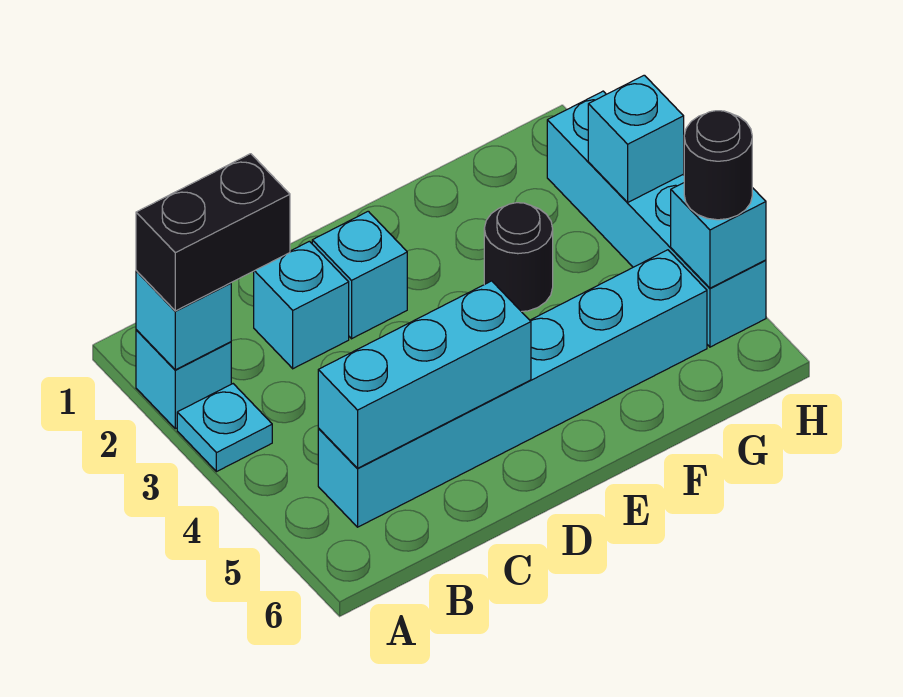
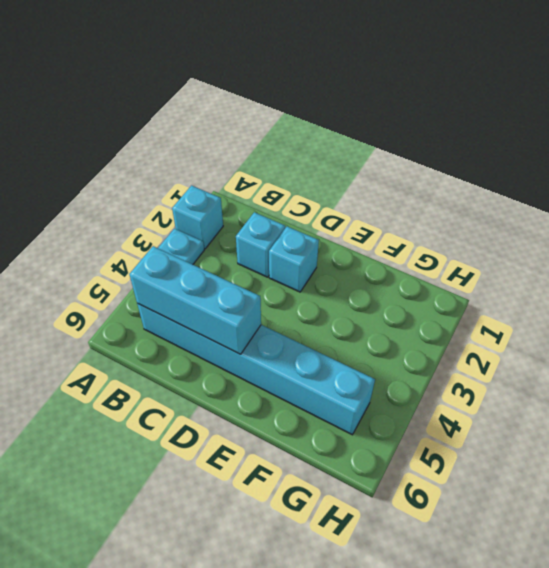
none -> black 1x1 round brick [484,203,553,312]
none -> cyan 1x4 brick [547,91,766,347]
none -> cyan 1x1 brick [136,271,231,370]

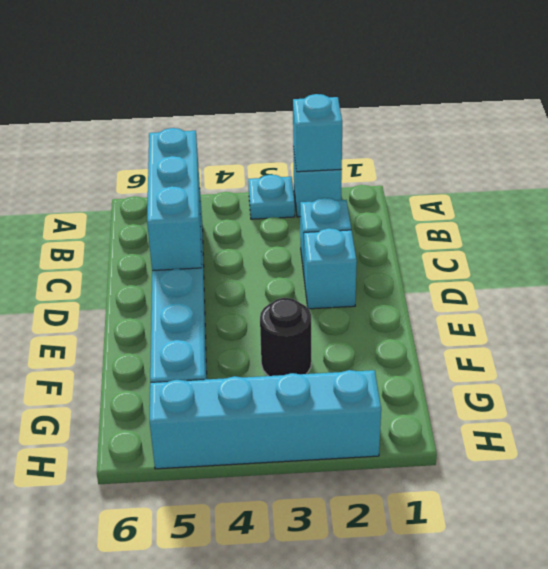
none -> cyan 1x1 brick [588,75,684,203]
none -> cyan 1x1 brick [671,183,766,288]
none -> black 1x2 brick [136,154,290,311]

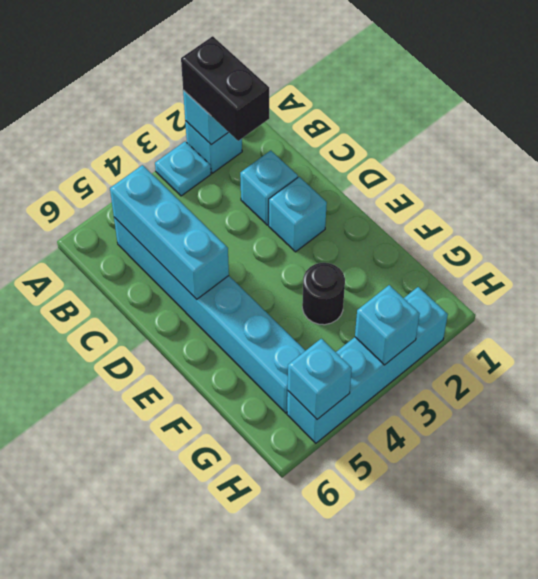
none -> black 1x1 round brick [684,111,752,220]

